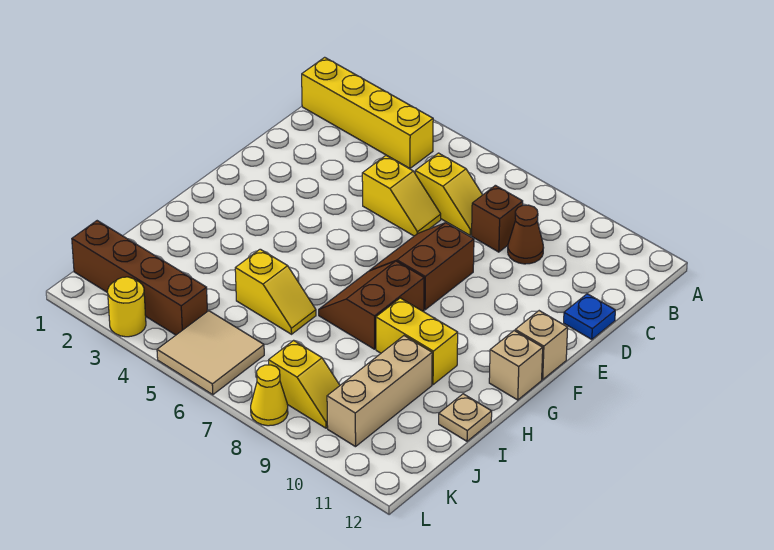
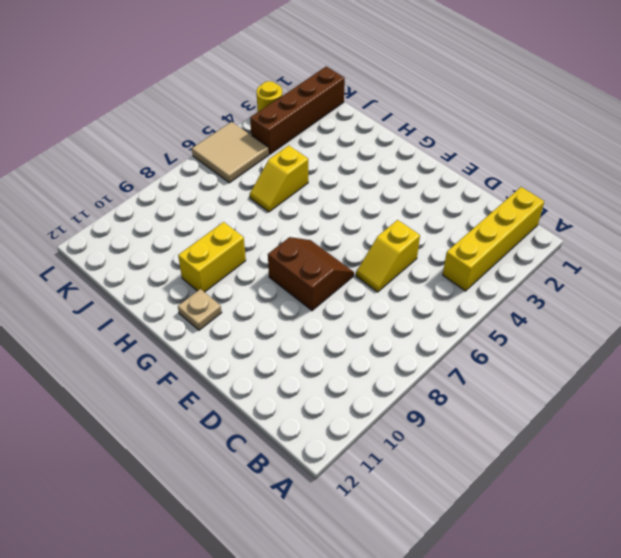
tan 1x1 plate [178,289,222,330] -> tan 1x1 plate moved to [439,394,492,441]
none -> yellow 1x2 slope [415,153,482,235]
none -> brown 1x1 brick [472,185,523,252]
none -> brown 1x1 cone [508,205,544,264]

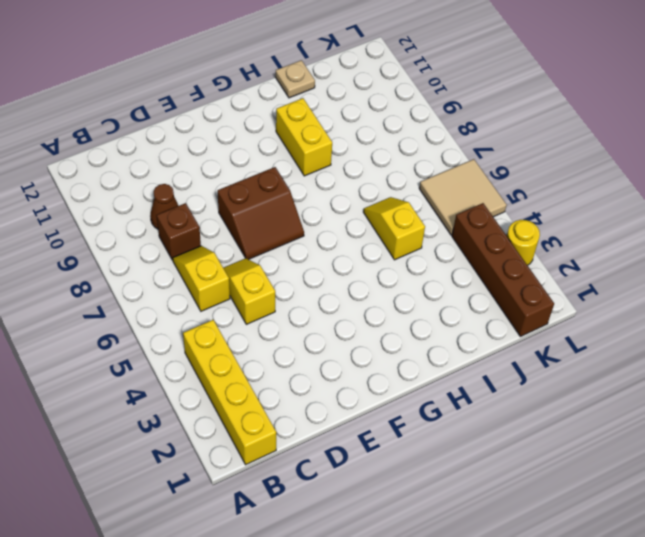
none -> blue 1x1 plate [564,294,615,339]
none -> tan 1x1 brick [515,311,568,379]
none -> brown 2x2 slope [319,261,424,349]

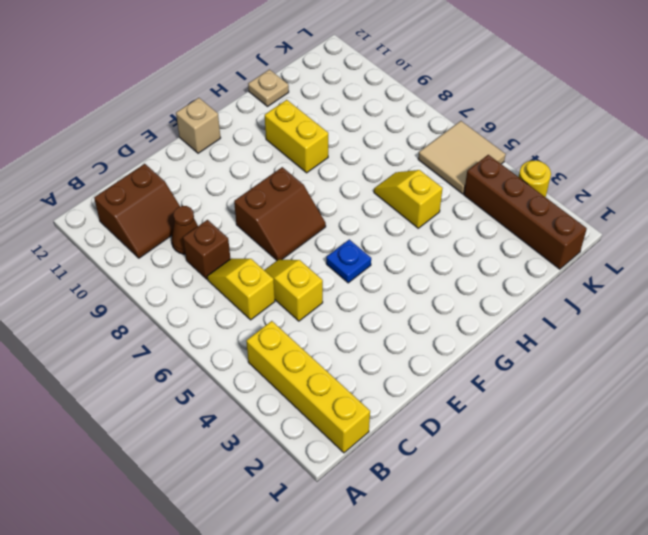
brown 2x2 slope [94,164,180,258] -> brown 2x2 slope moved to [319,261,424,349]
blue 1x1 plate [326,240,371,283] -> blue 1x1 plate moved to [564,294,615,339]
none -> tan 1x1 brick [489,331,543,400]
none -> tan 1x3 brick [327,336,432,447]
none -> yellow 1x2 slope [269,340,340,428]

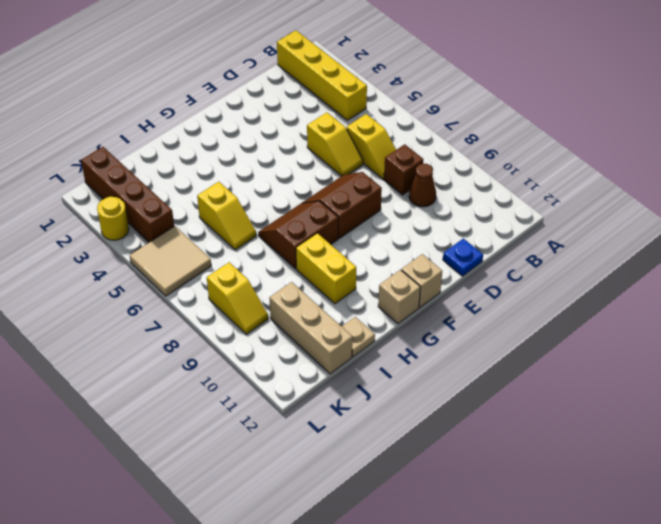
tan 1x3 brick [269,282,352,374] -> tan 1x3 brick turned to [327,336,432,447]
none -> yellow 1x1 cone [251,365,288,426]

